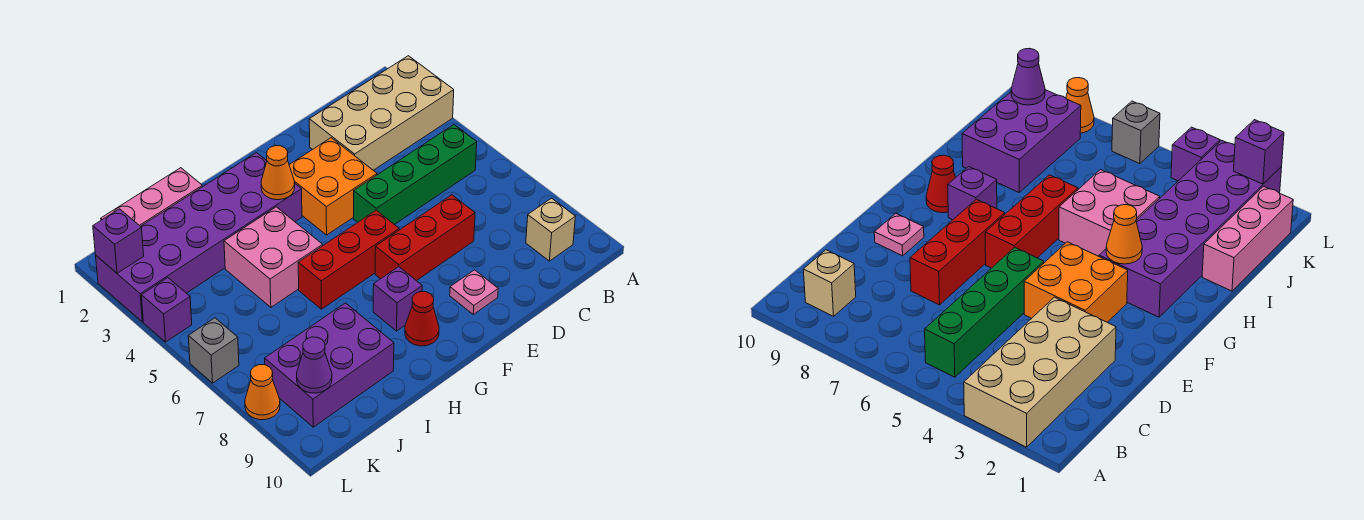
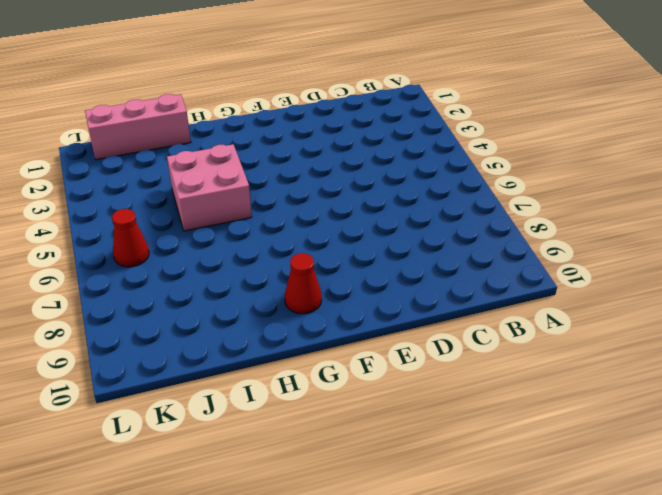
red 1x1 cone [112,209,149,267] -> none
none -> tan 2x4 brick [309,56,454,170]
none -> green 1x4 brick [353,125,477,225]
none -> tan 1x1 brick [526,198,575,261]

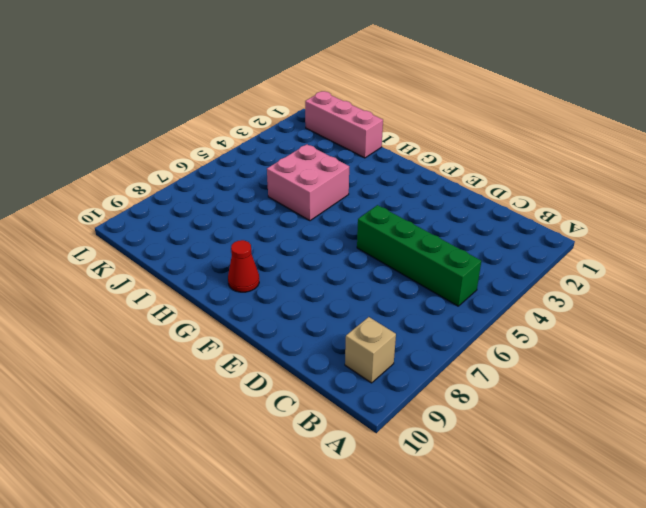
none -> tan 2x4 brick [309,56,454,170]
none -> red 1x3 brick [375,195,475,281]
none -> orange 2x2 brick [289,138,377,235]

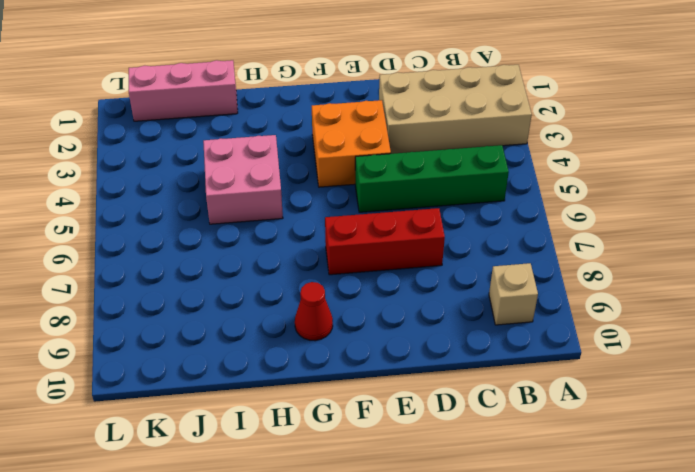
none -> pink 1x1 plate [450,270,498,314]
none -> red 1x3 brick [298,210,399,309]
none -> purple 2x6 brick [96,153,302,322]

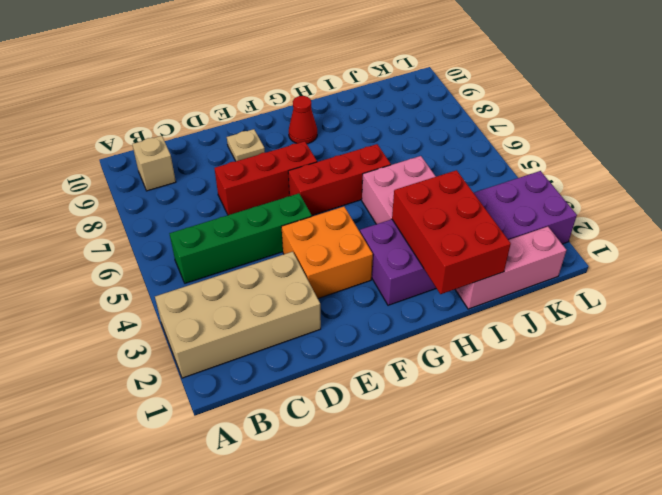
tan 1x1 plate [227,129,265,161] -> pink 1x1 plate [450,270,498,314]
red 2x3 brick [392,170,511,294] -> none
none -> purple 1x1 brick [373,267,422,331]
none -> purple 2x3 brick [265,303,394,427]
none -> purple 1x1 brick [141,278,192,342]

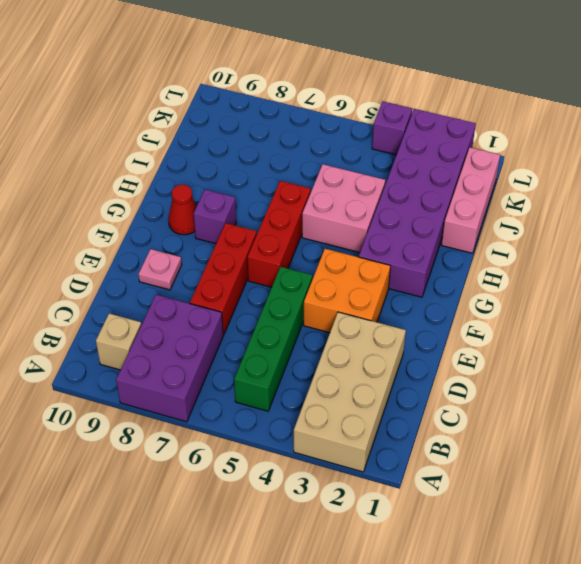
purple 2x3 brick [116,295,223,422] -> purple 2x3 brick moved to [265,303,394,427]
none -> grey 1x1 brick [188,318,239,383]
none -> orange 1x1 cone [245,365,280,420]
none -> orange 1x1 cone [261,146,295,200]

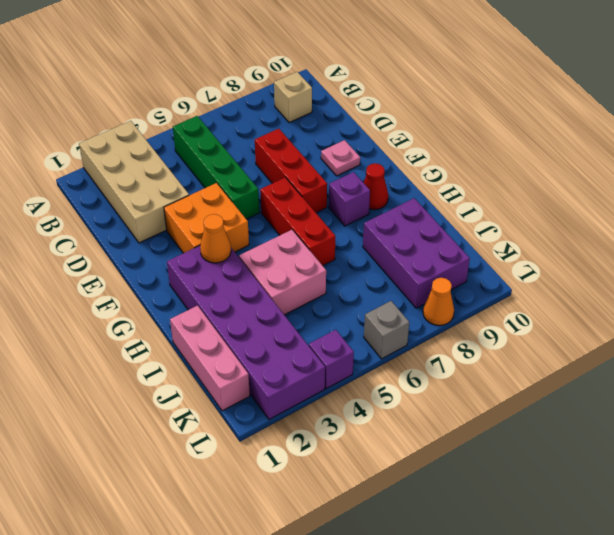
none -> purple 1x1 cone [297,337,332,393]
none -> purple 1x1 brick [93,209,144,273]

